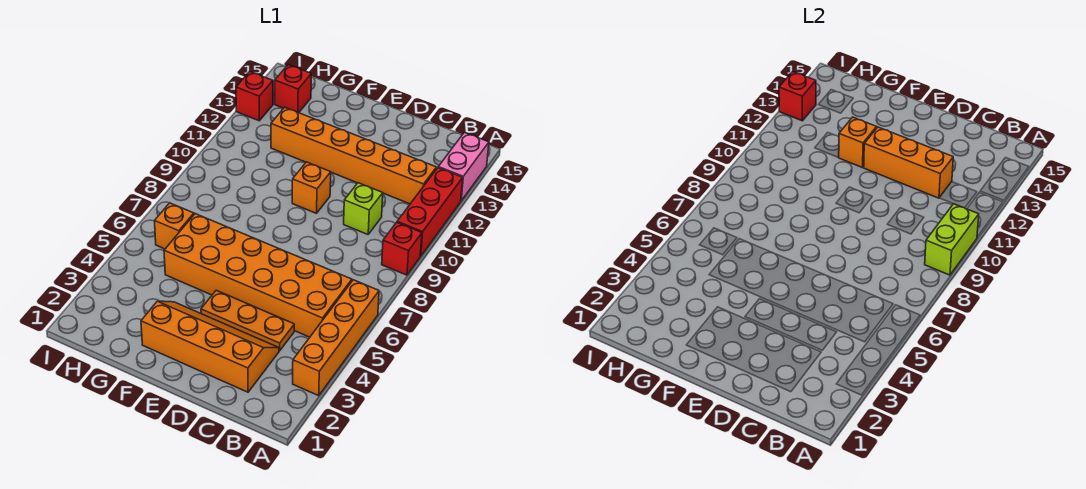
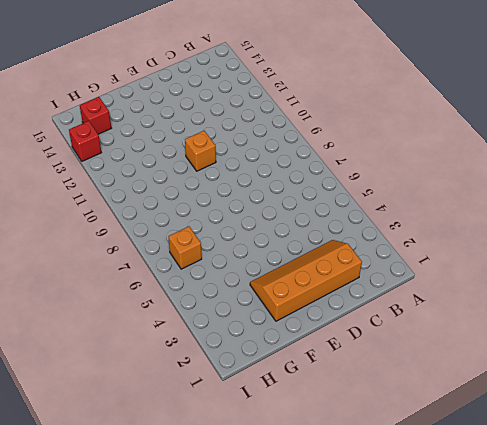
none -> orange 1x4 brick [293,280,379,396]
none -> red 1x1 brick [382,222,422,275]
none -> red 1x3 brick [397,168,463,256]

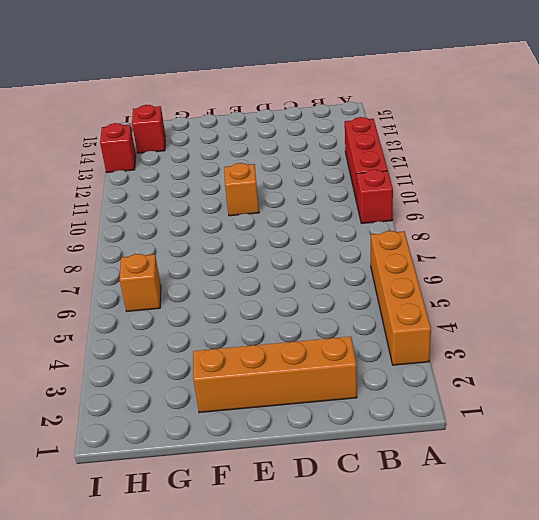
none -> pink 1x2 brick [438,132,489,201]
none -> orange 2x6 brick [164,214,352,337]
none -> orange 1x6 brick [271,107,436,204]

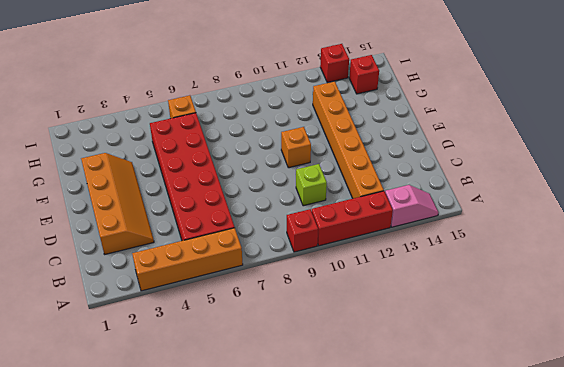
pink 1x2 slope [385,185,439,227] -> pink 1x2 brick [438,132,489,201]
red 2x6 brick [150,113,235,241] -> orange 2x6 brick [164,214,352,337]
none -> orange 1x3 plate [201,290,294,351]
none -> lime 1x2 brick [925,204,979,275]
none -> orange 1x3 brick [863,127,953,198]

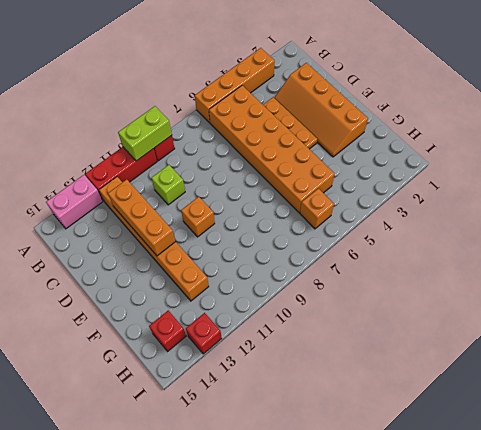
none -> orange 1x1 brick [838,117,877,168]
none -> red 1x1 brick [779,72,816,121]

